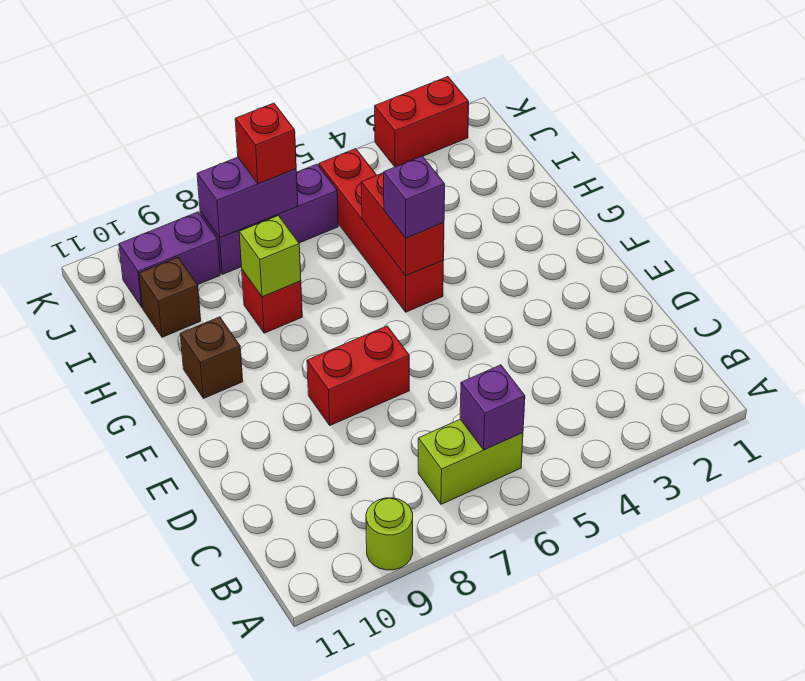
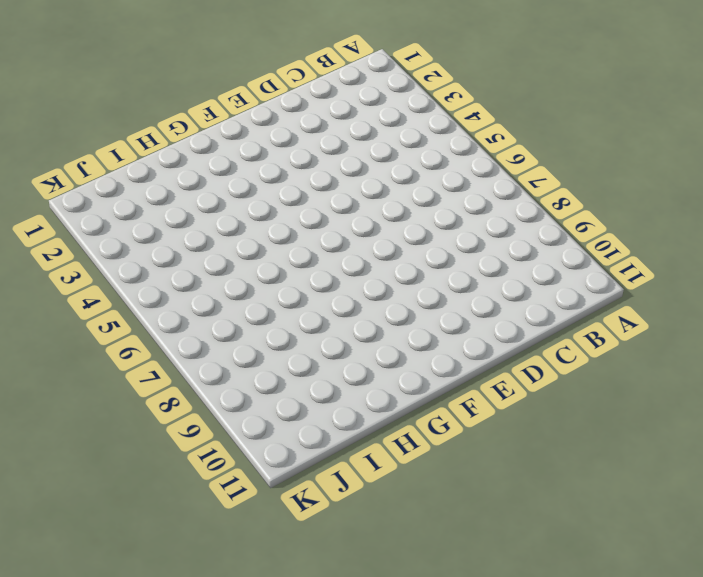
none -> lime 1x1 round brick [366,498,413,570]
none -> lime 1x2 brick [418,419,523,504]
none -> red 1x2 brick [307,326,409,425]

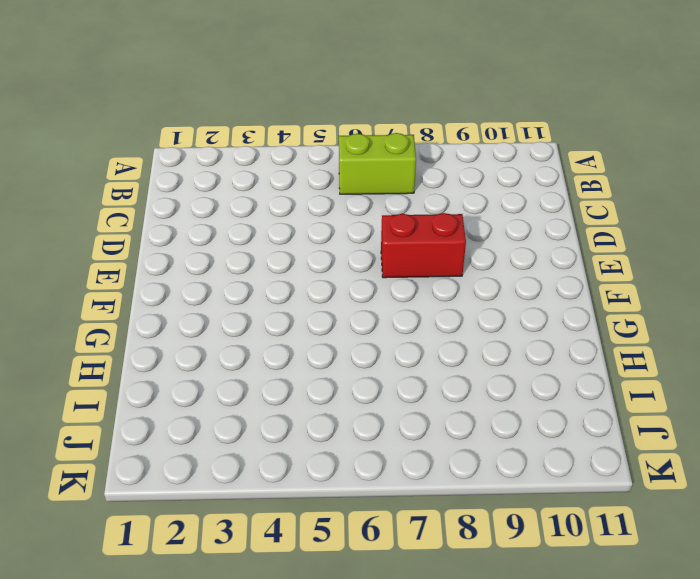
none -> lime 1x1 round brick [366,498,413,570]
none -> red 1x4 brick [319,149,443,312]
none -> brown 1x1 brick [180,317,243,399]

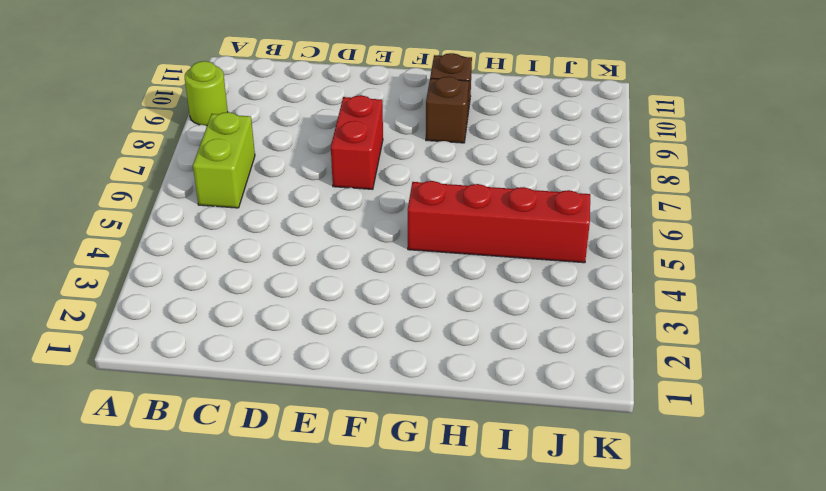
brown 1x1 brick [426,76,469,143] -> brown 1x1 brick moved to [139,257,201,337]
none -> red 1x1 brick [242,270,302,333]
none -> purple 1x3 brick [200,164,338,274]
none -> purple 1x2 brick [119,212,220,308]

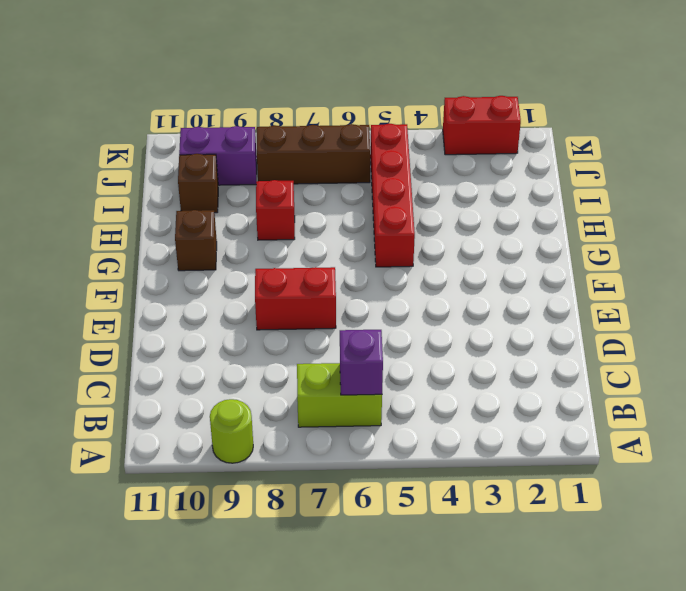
brown 1x3 brick [257,124,370,184] -> purple 1x3 brick [200,164,338,274]
none -> red 1x2 brick [361,173,444,276]
none -> lime 1x1 brick [239,216,301,297]
none -> purple 1x2 brick [197,157,298,238]

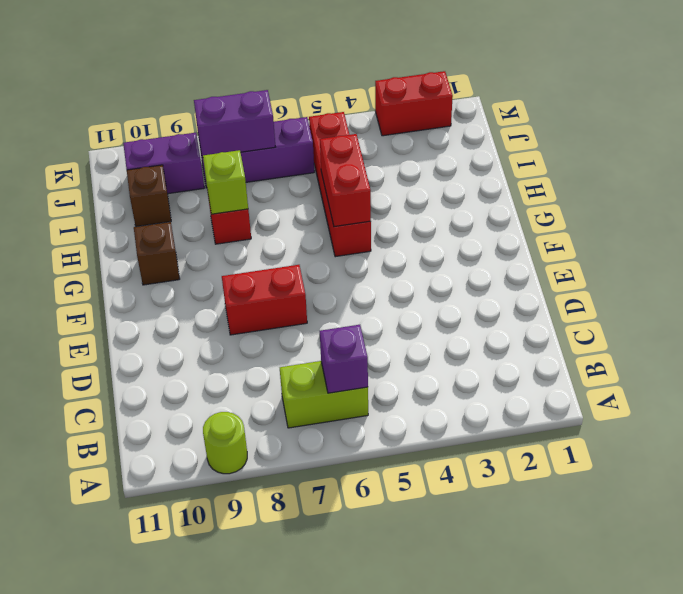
none -> purple 1x1 brick [384,156,445,238]
none -> red 1x1 brick [235,103,296,184]

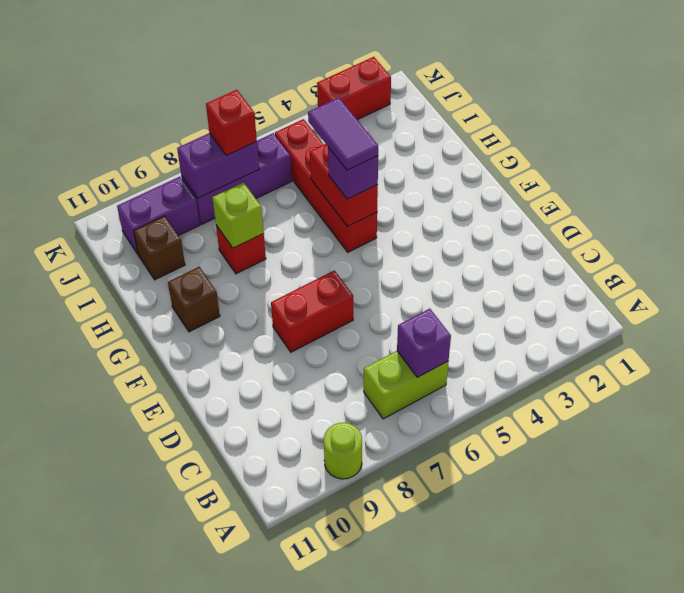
purple 1x2 tile [308,98,378,170] -> none

